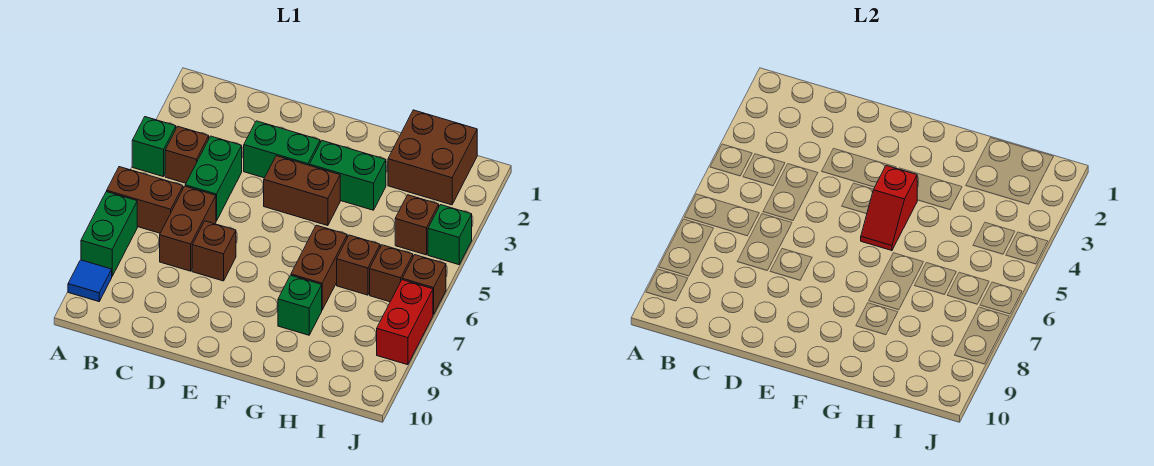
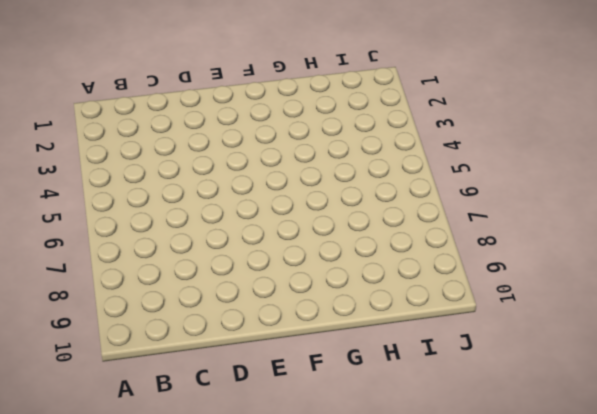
none -> green 1x1 brick [132,117,176,177]
none -> brown 1x2 brick [107,167,183,233]
none -> green 1x2 brick [81,192,137,276]

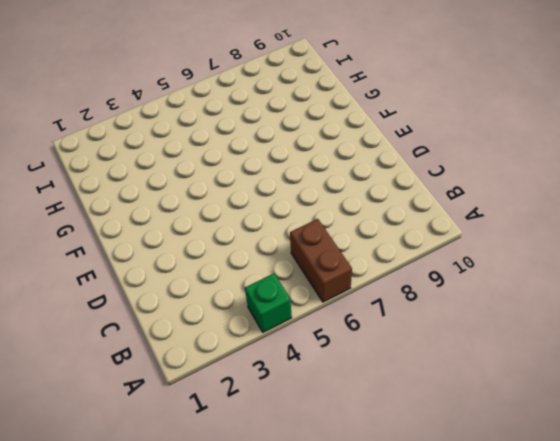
none -> green 1x2 brick [81,192,137,276]
none -> blue 1x1 tile [68,260,112,302]
none -> brown 1x1 brick [165,127,209,183]

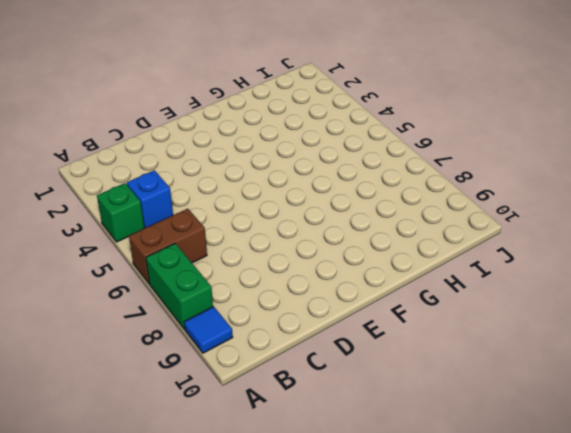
blue 1x1 brick [127,170,173,228] -> brown 1x1 brick [165,127,209,183]
none -> green 1x2 brick [185,136,242,221]
none -> brown 1x2 brick [160,186,216,271]
none -> green 1x2 brick [244,121,320,178]

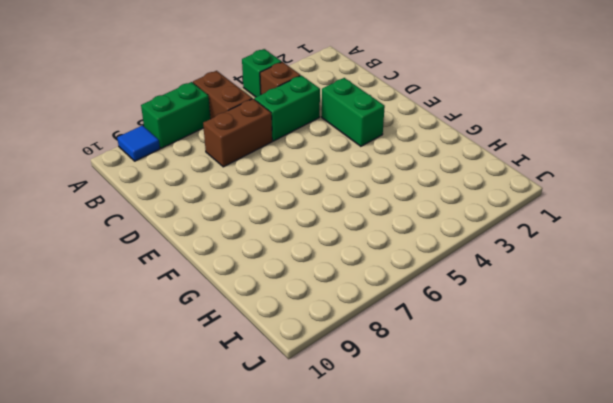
none -> brown 1x1 brick [192,221,236,281]
none -> brown 1x2 brick [264,156,340,226]
none -> green 1x2 brick [310,141,386,210]

